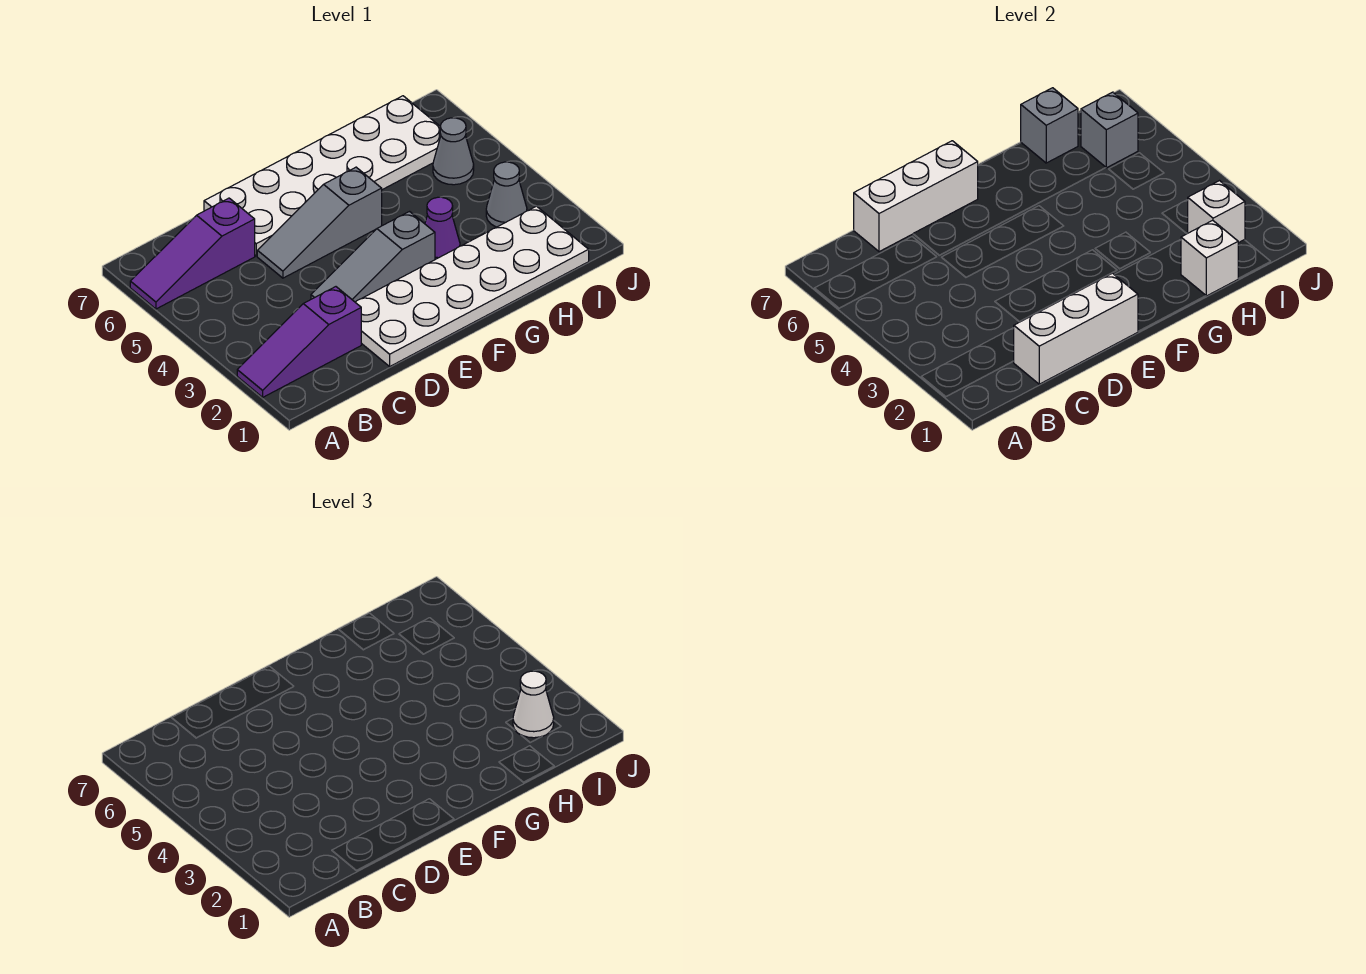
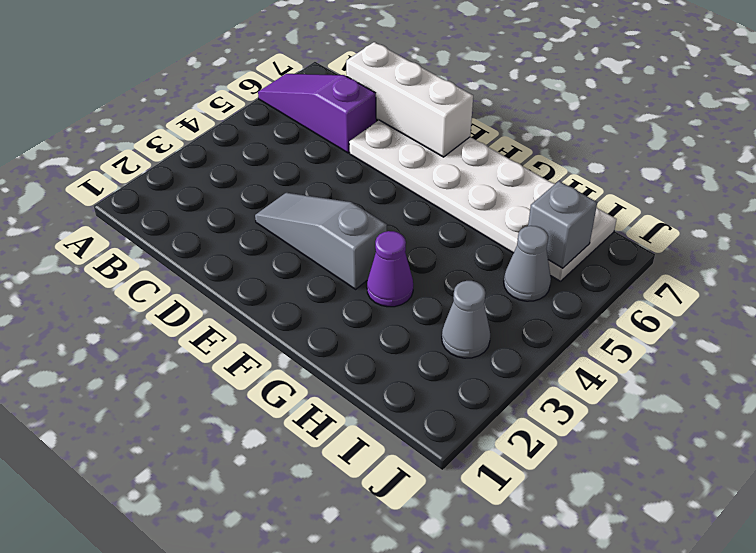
none -> purple 1x3 slope [237,287,361,397]
none -> white 2x6 plate [355,206,589,366]
none -> grey 1x3 slope [257,167,382,278]

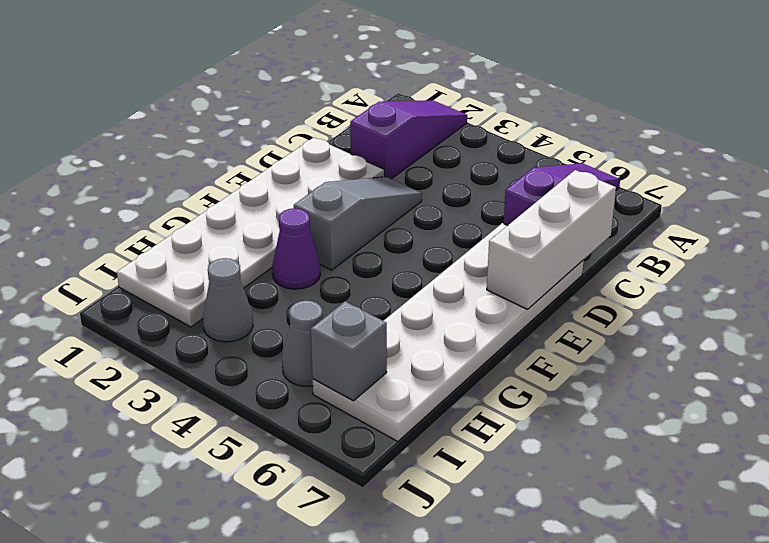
none -> grey 1x3 slope [257,167,382,278]
none -> white 1x3 brick [1014,273,1138,384]
none -> white 1x1 brick [1181,220,1238,296]

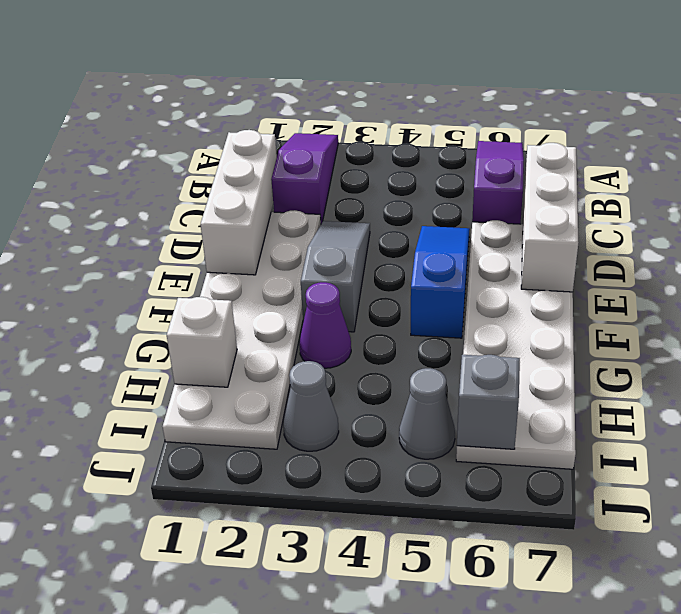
blue 1x3 slope [411,226,470,338] -> grey 1x3 slope [257,167,382,278]
none -> grey 1x1 brick [1021,88,1078,163]
none -> white 1x1 brick [1188,181,1245,243]
none -> white 1x1 cone [513,671,554,738]

